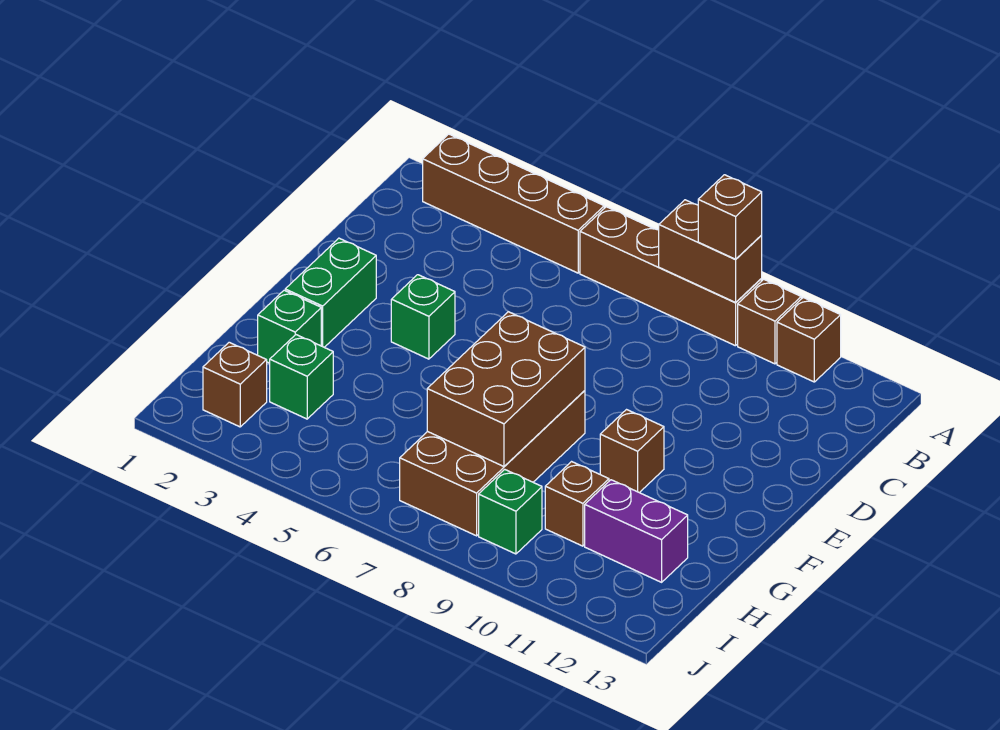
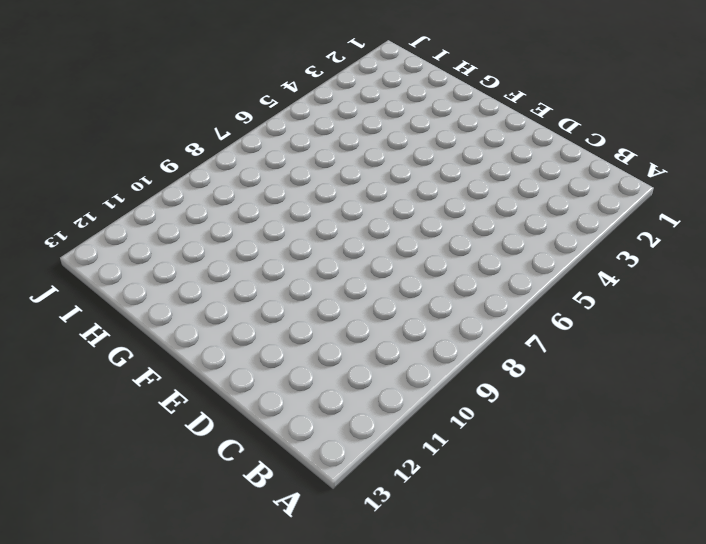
none -> brown 1x4 brick [423,134,604,273]
none -> brown 1x4 brick [580,207,762,346]
none -> brown 1x1 brick [738,279,801,364]

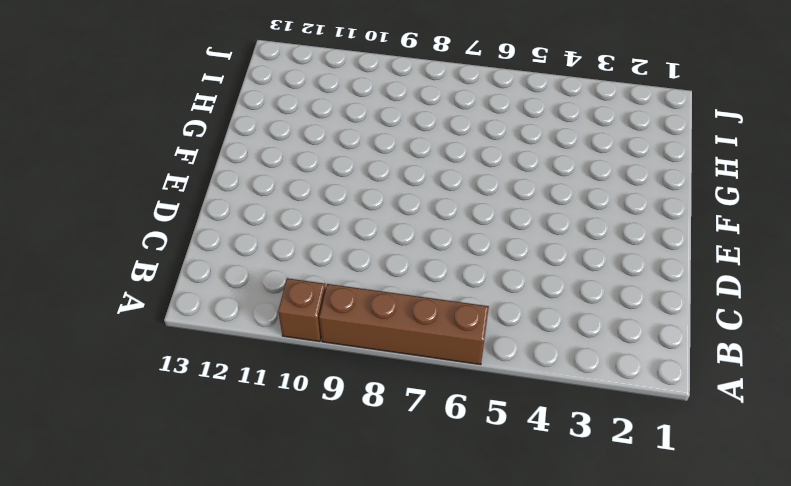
none -> brown 1x4 brick [423,134,604,273]
none -> brown 1x1 brick [777,298,841,382]
none -> green 1x2 brick [285,238,376,347]

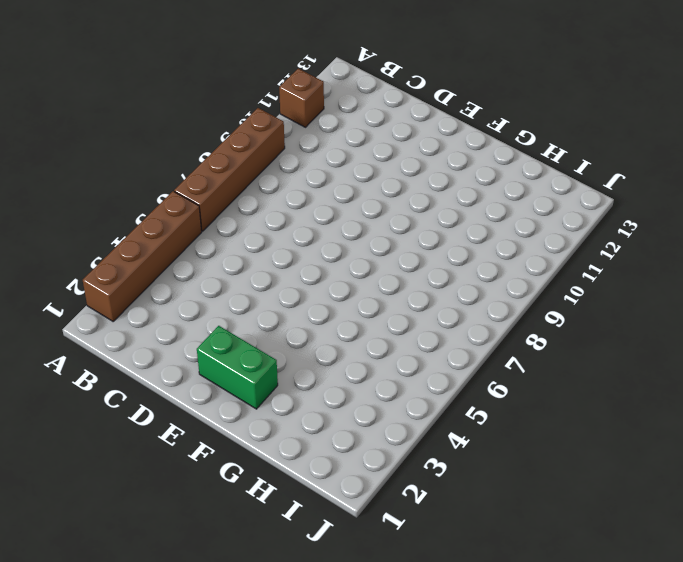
none -> brown 1x1 brick [738,279,801,364]
none -> green 1x1 brick [391,275,455,359]
none -> brown 2x4 brick [400,391,585,536]

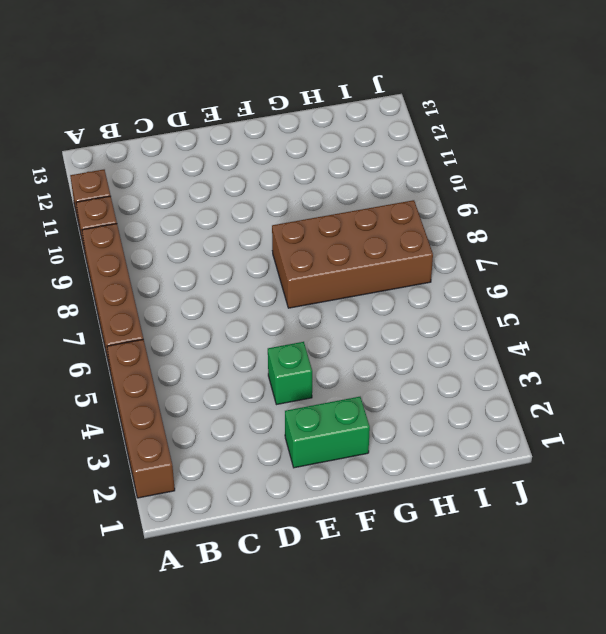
none -> brown 1x1 brick [600,410,664,493]
none -> green 1x1 brick [258,290,321,363]
none -> green 1x1 brick [270,335,333,419]

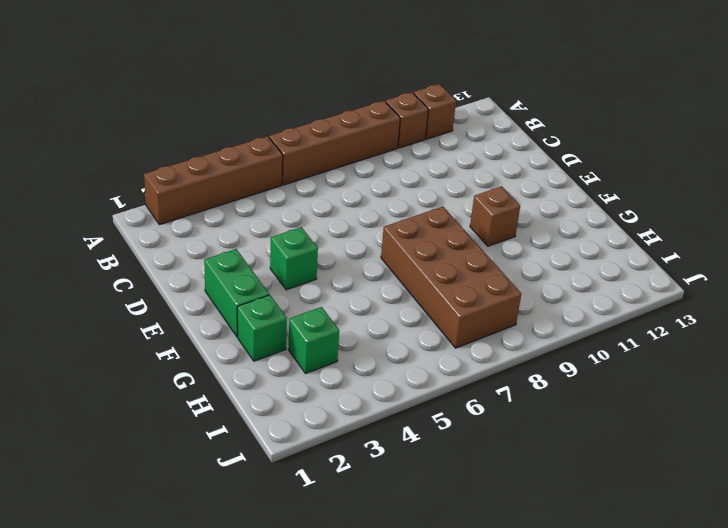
none -> brown 1x1 brick [545,462,609,546]
none -> purple 1x2 brick [585,480,688,582]
none -> brown 1x1 brick [203,342,267,427]

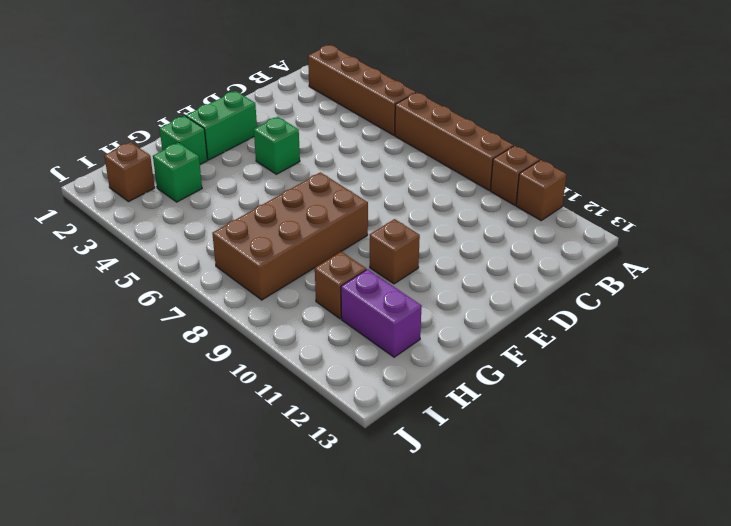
none -> green 1x1 brick [479,469,542,554]
none -> brown 1x2 brick [659,200,762,302]
none -> brown 2x3 brick [427,312,585,466]

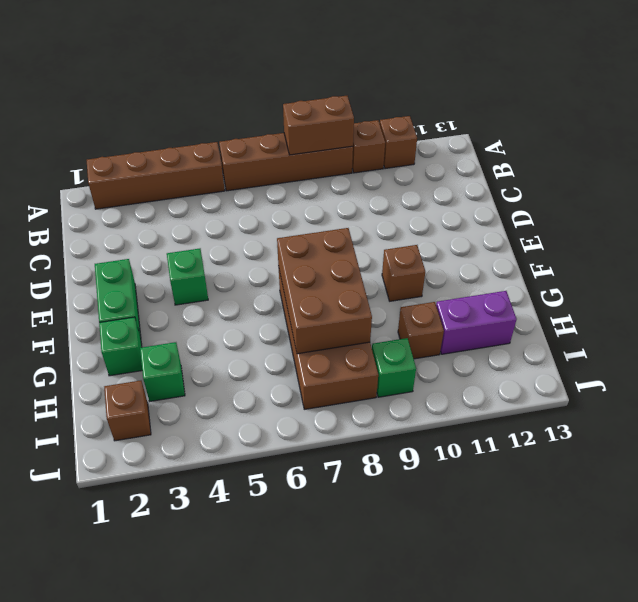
none -> brown 1x1 brick [698,175,762,259]

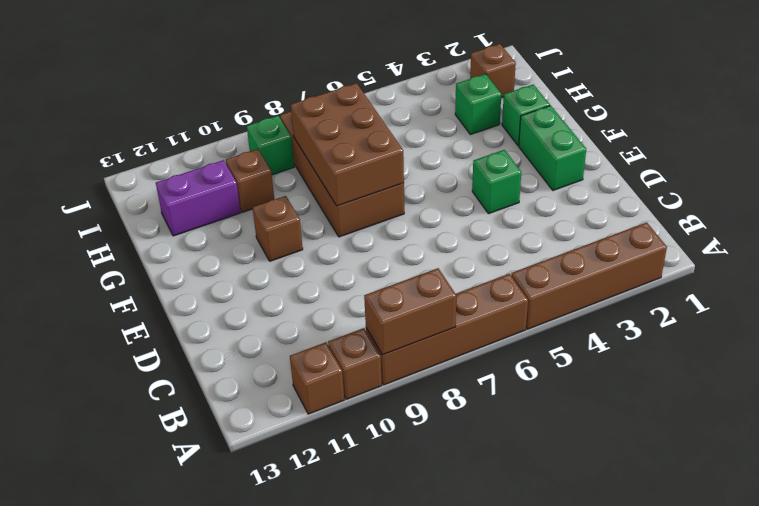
none -> brown 1x1 brick [698,175,762,259]

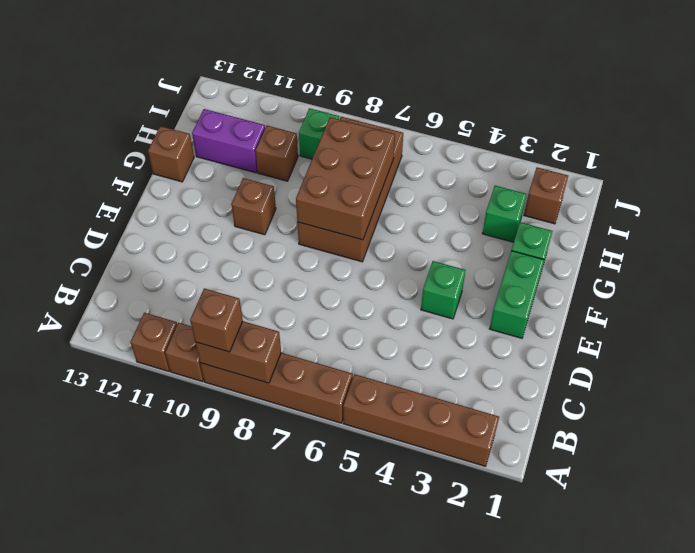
brown 1x1 brick [148,126,194,182] -> none

